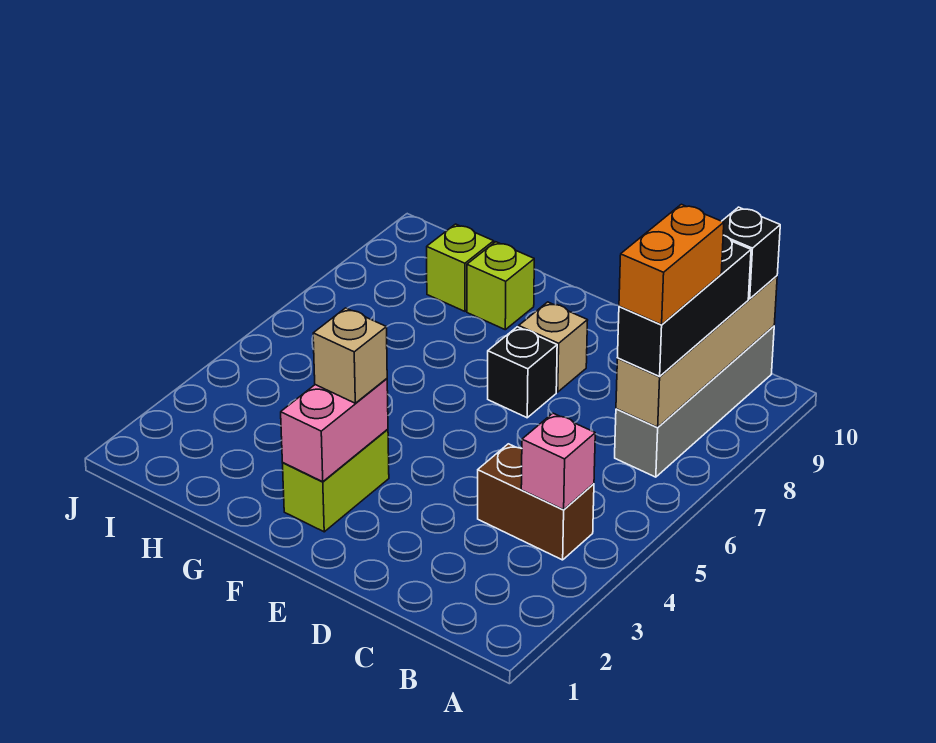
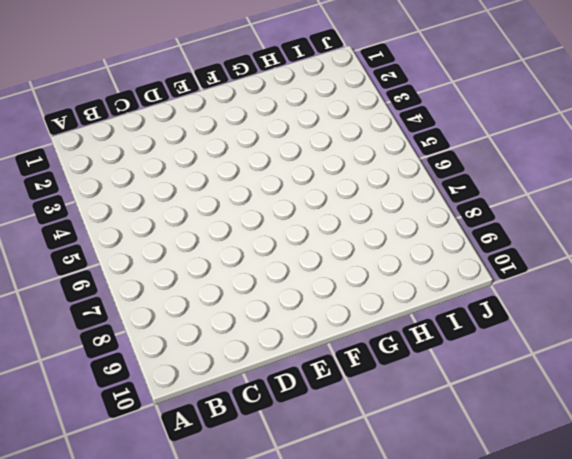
none -> brown 1x2 brick [478,444,594,560]
none -> grey 1x4 brick [615,326,774,477]
none -> black 1x1 brick [488,327,557,418]

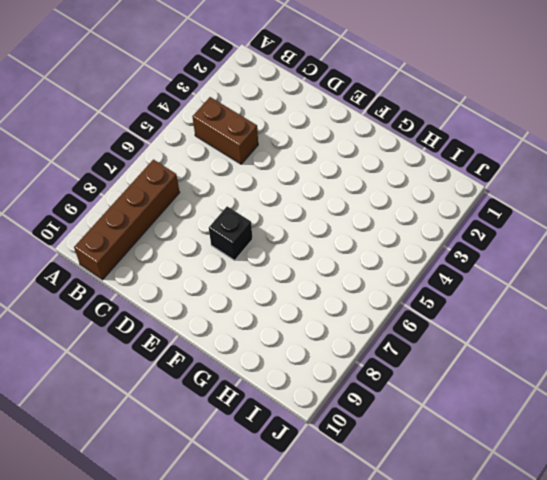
brown 1x4 brick [74,160,180,280] -> grey 1x4 brick [615,326,774,477]
none -> tan 1x1 brick [519,302,588,392]
none -> lime 1x2 brick [283,429,389,532]
none -> lime 1x1 brick [467,242,534,330]

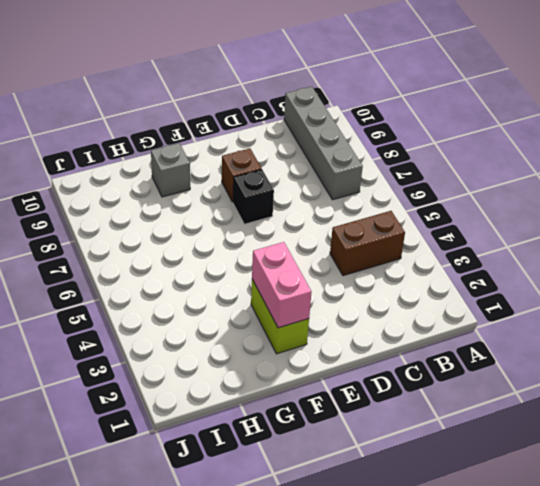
brown 1x1 brick [222,148,262,202] -> tan 1x1 brick [519,302,588,392]
grey 1x1 brick [151,143,190,197] -> lime 1x1 brick [467,242,534,330]
none -> lime 1x1 brick [427,224,494,311]
none -> pink 1x1 brick [521,413,595,510]
none -> tan 1x4 brick [616,276,777,427]

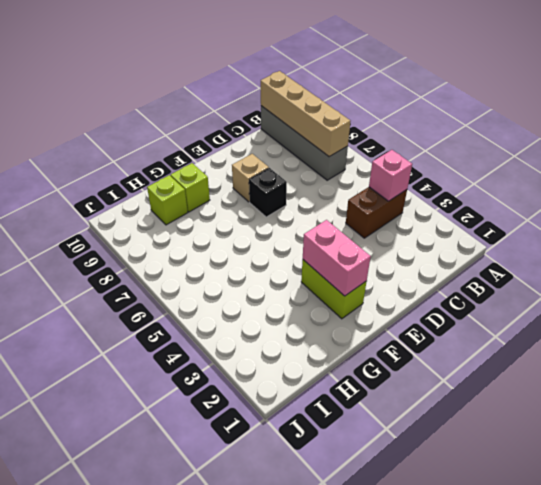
none -> black 1x3 brick [617,235,751,376]
none -> black 1x1 brick [722,207,780,299]
none -> tan 1x1 brick [313,308,387,403]

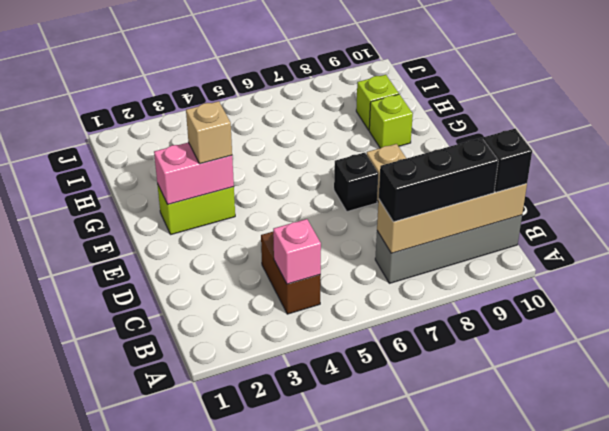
none -> orange 1x2 brick [619,204,724,325]

